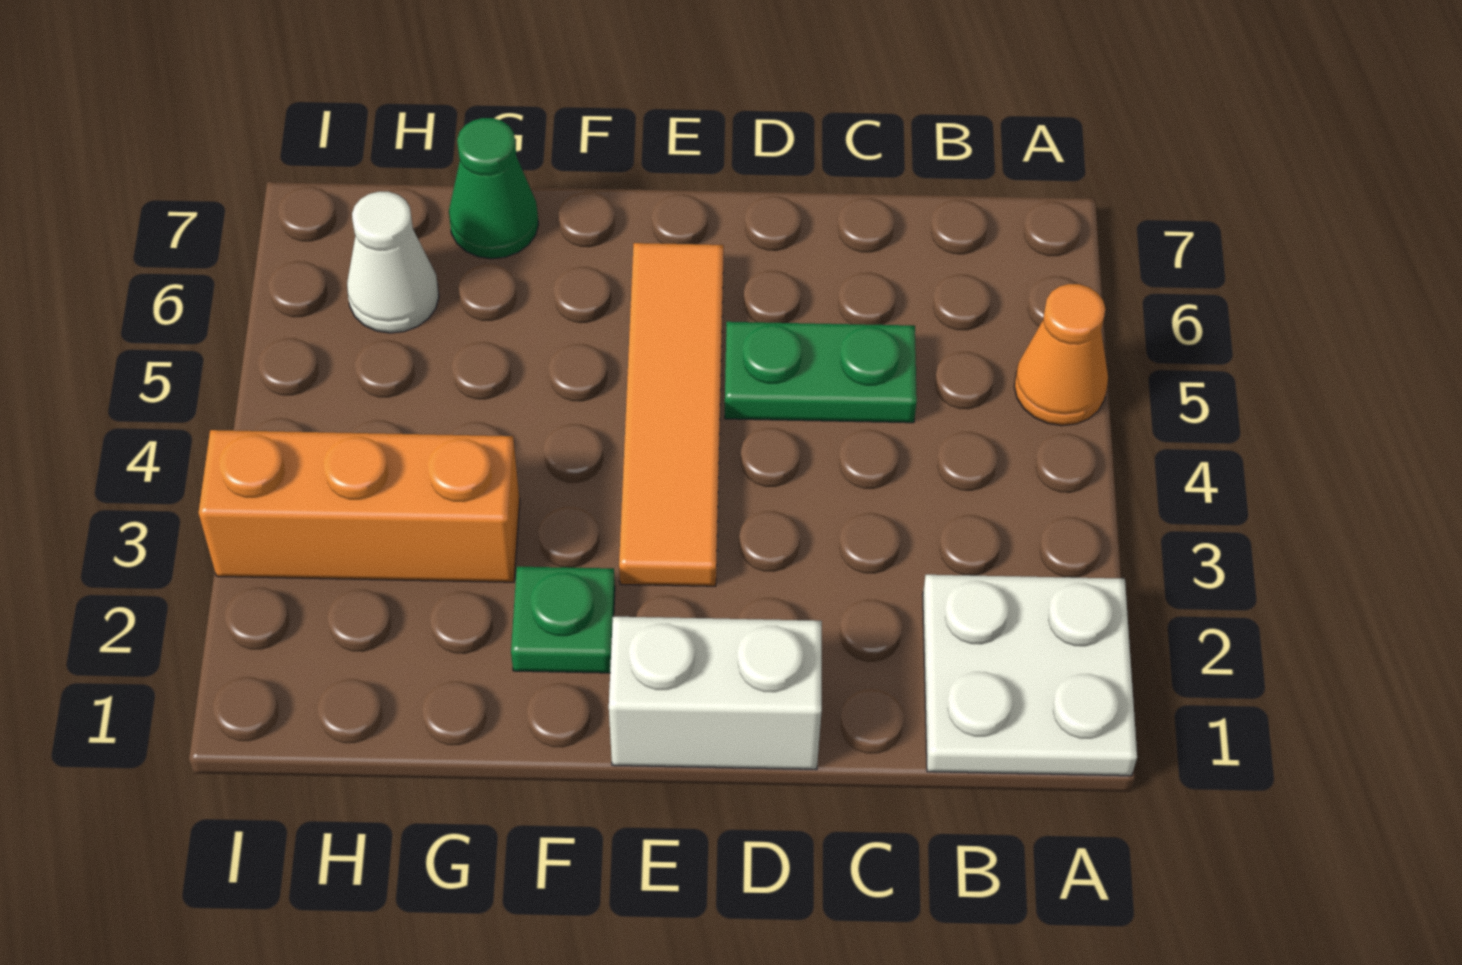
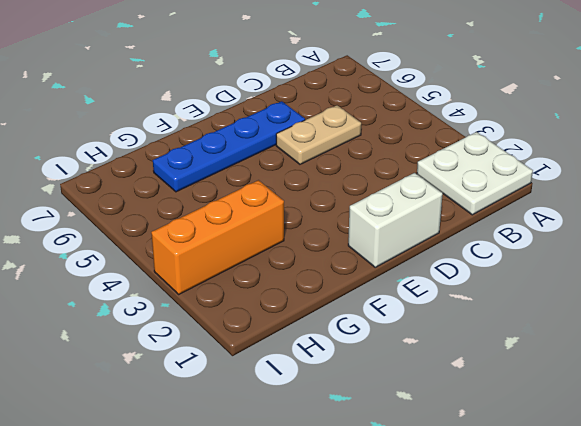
tan 1x2 plate [276,105,361,164] -> green 1x2 plate [725,322,917,423]
blue 1x4 plate [153,101,305,192] -> orange 1x4 tile [619,243,724,586]
none -> orange 1x1 cone [1014,284,1108,426]
none -> green 1x1 plate [511,567,615,673]

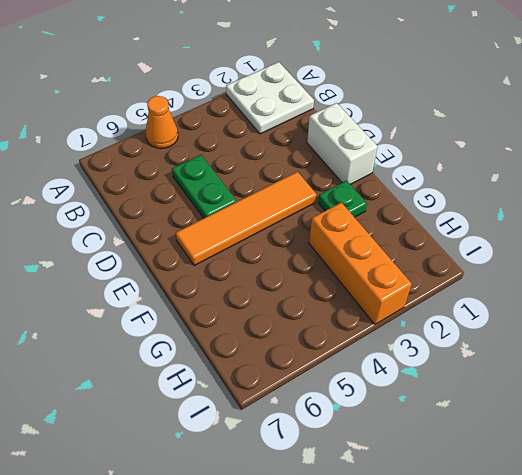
none -> green 1x1 cone [449,118,538,259]
none -> white 1x1 cone [347,192,439,333]

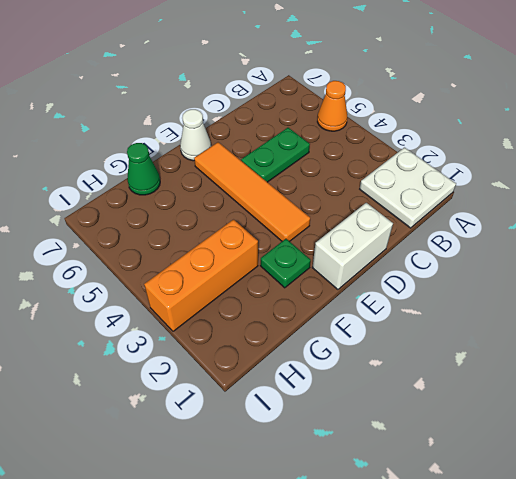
white 1x1 cone [180,109,211,161] -> white 1x1 cone moved to [347,192,439,333]

